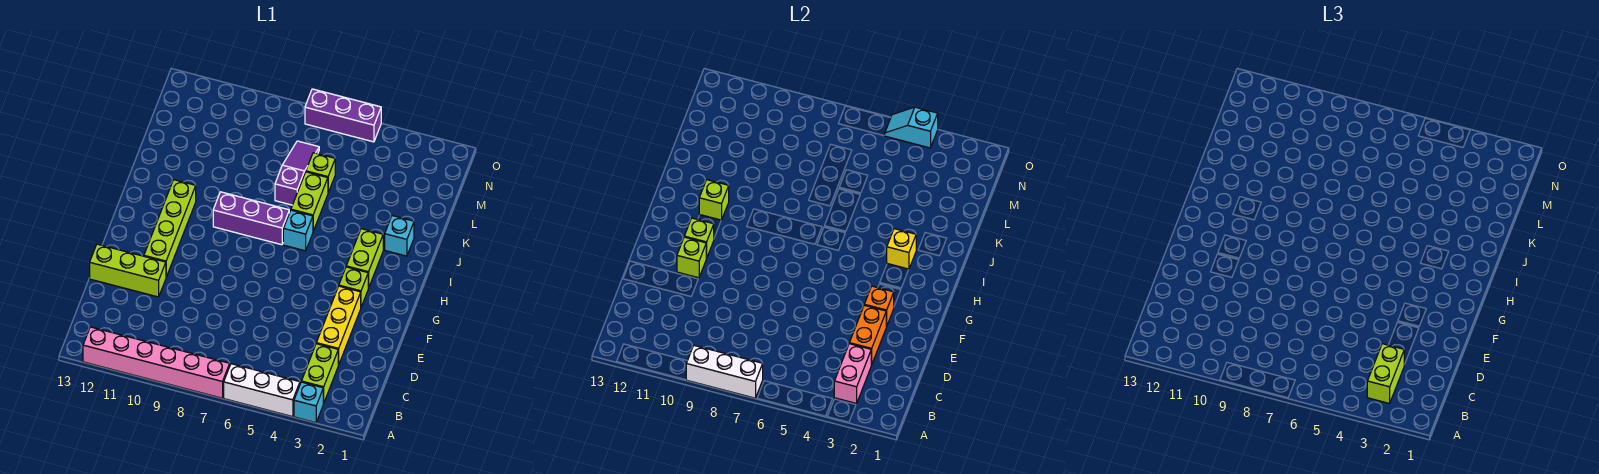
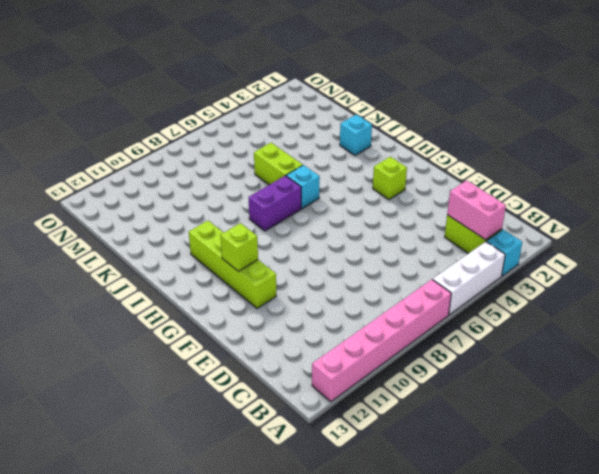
purple 1x2 brick [249,176,301,231] -> purple 1x3 brick [213,192,289,245]
none -> yellow 1x3 brick [316,286,361,365]
none -> lime 1x3 brick [90,244,166,297]
none -> lime 1x2 brick [346,229,383,288]

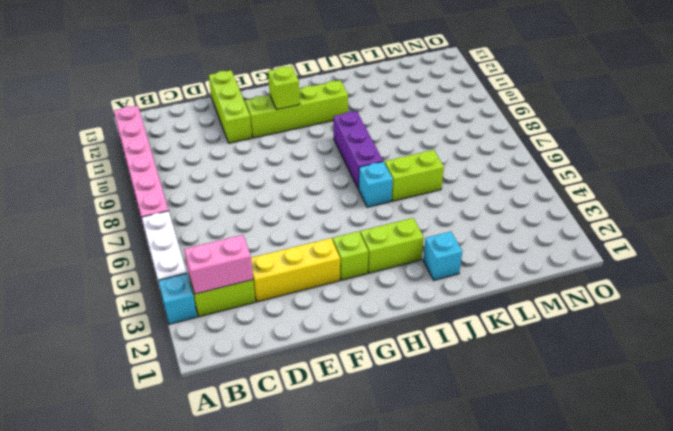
none -> purple 1x3 slope [275,141,319,205]
none -> lime 1x1 brick [306,153,335,192]
none -> purple 1x3 brick [305,89,381,142]

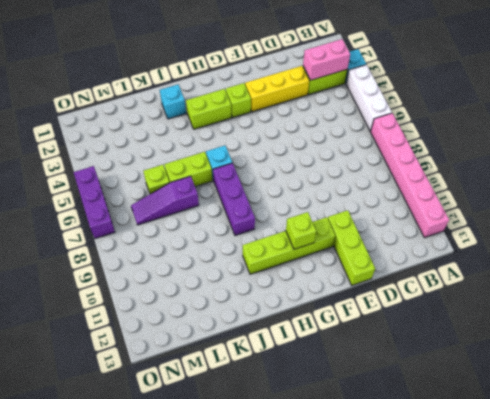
none -> white 1x3 brick [686,346,763,398]
none -> orange 1x2 brick [849,305,886,365]
none -> orange 1x1 brick [864,286,894,327]

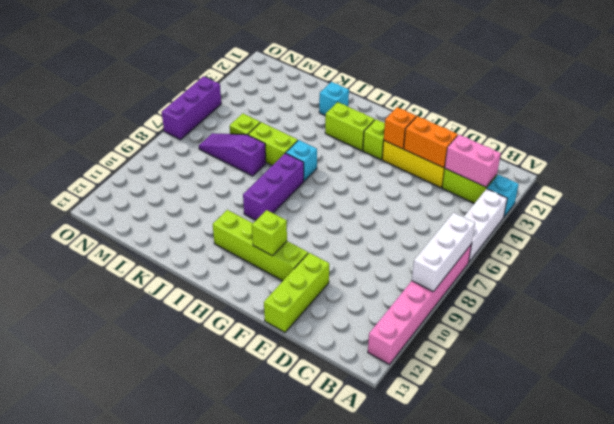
none -> lime 1x1 brick [677,237,706,278]
none -> yellow 1x1 brick [887,229,916,269]
none -> lime 1x1 brick [699,180,729,220]

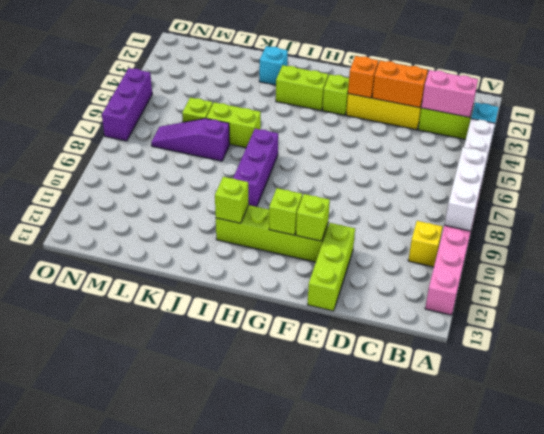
yellow 1x1 brick [408,221,443,267] -> yellow 1x1 brick moved to [887,229,916,269]
none -> cyan 1x1 brick [283,210,313,251]
none -> cyan 1x2 slope [885,107,938,148]
none -> lime 1x2 brick [1367,344,1404,403]

